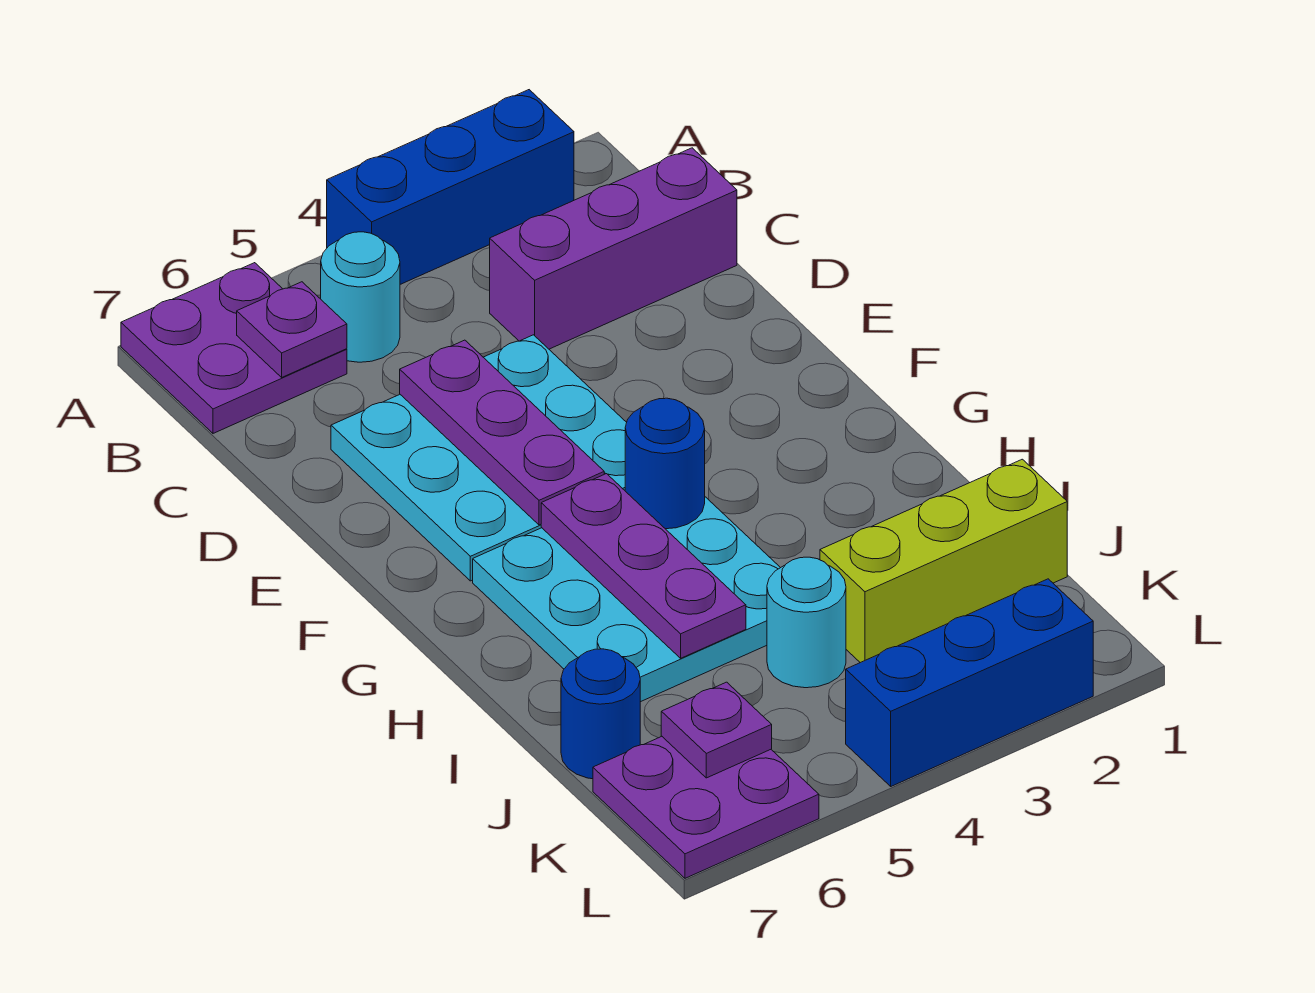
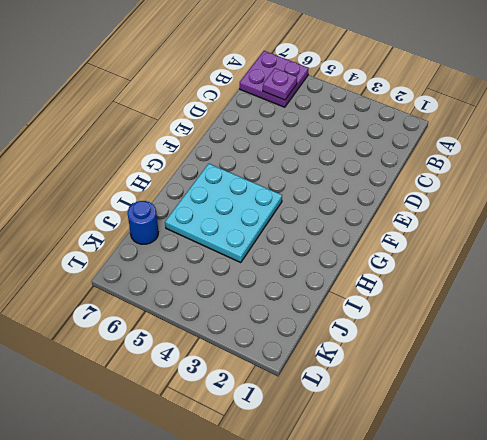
none -> blue 1x3 brick [327,90,574,284]
none -> cyan 1x1 round brick [321,232,400,362]
none -> purple 1x3 brick [490,148,737,349]

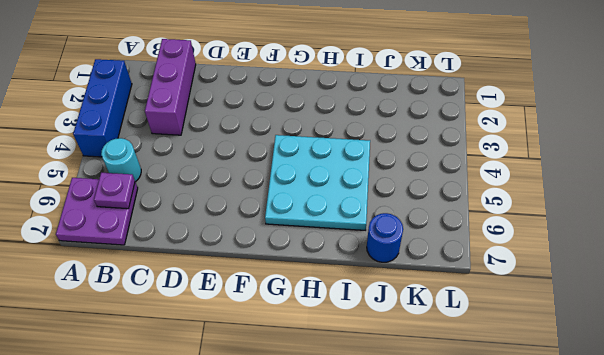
none -> cyan 3x3 plate [331,335,627,581]
none -> lime 1x3 brick [820,459,1067,663]
none -> cyan 1x1 round brick [767,557,846,688]

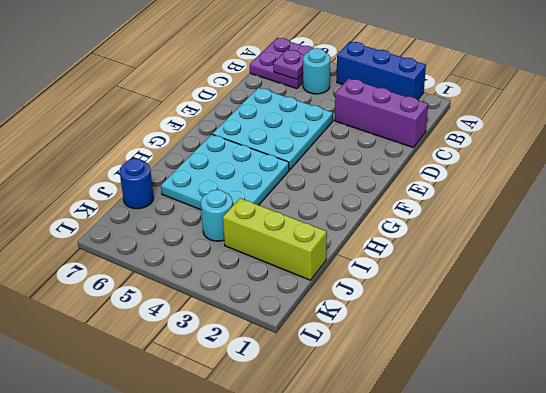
none -> purple 2x2 plate [593,737,819,878]
none -> blue 1x3 brick [846,579,1093,786]
none -> purple 1x3 plate [400,340,604,525]

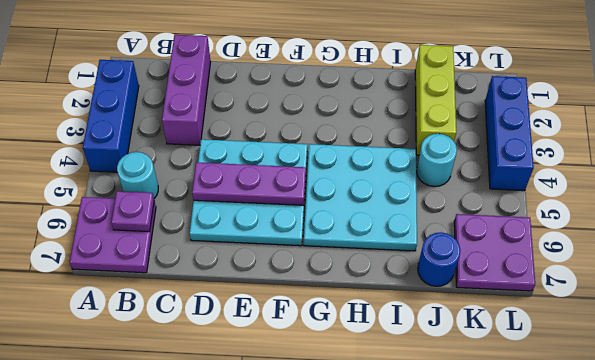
none -> blue 1x1 round brick [625,398,705,529]
none -> purple 1x3 plate [541,474,746,658]
none -> purple 1x1 plate [661,682,772,778]

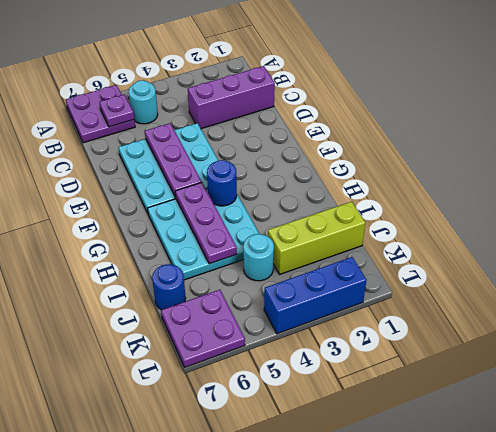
none -> blue 1x3 brick [327,90,574,284]
none -> purple 1x1 plate [661,682,772,778]

